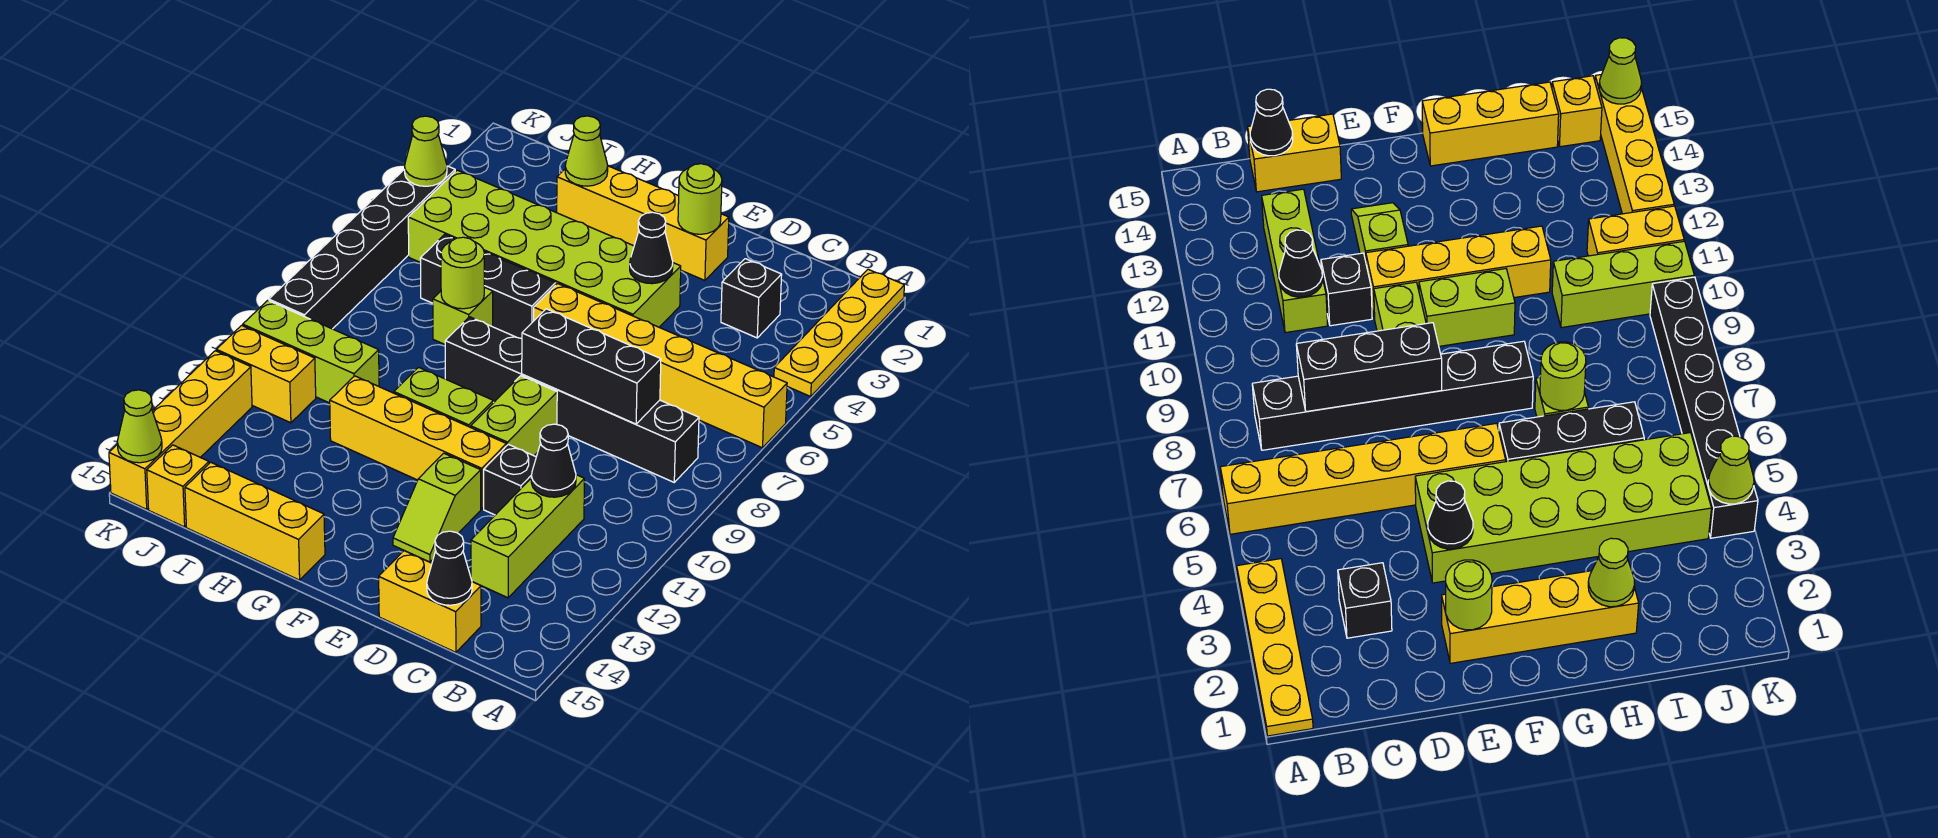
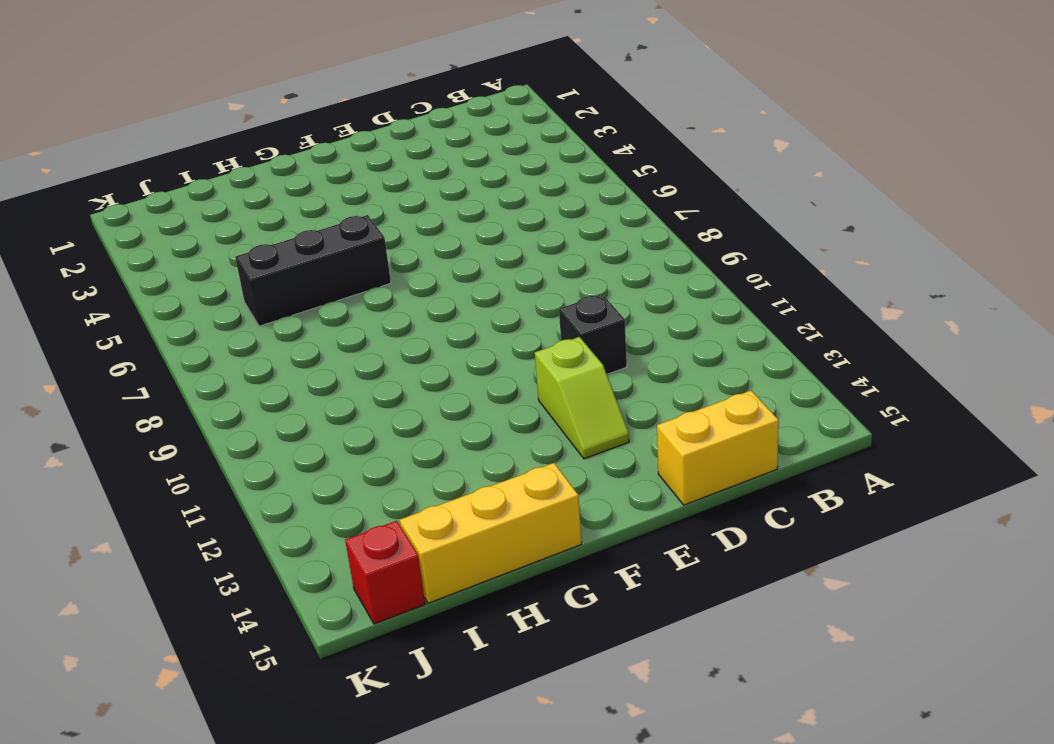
red 1x1 brick [345,521,425,624] -> yellow 1x1 brick [147,445,209,527]
none -> yellow 1x4 plate [774,269,904,396]
none -> yellow 1x6 brick [534,284,787,448]
none -> black 1x6 brick [445,317,699,482]
none -> black 1x1 brick [721,259,782,338]

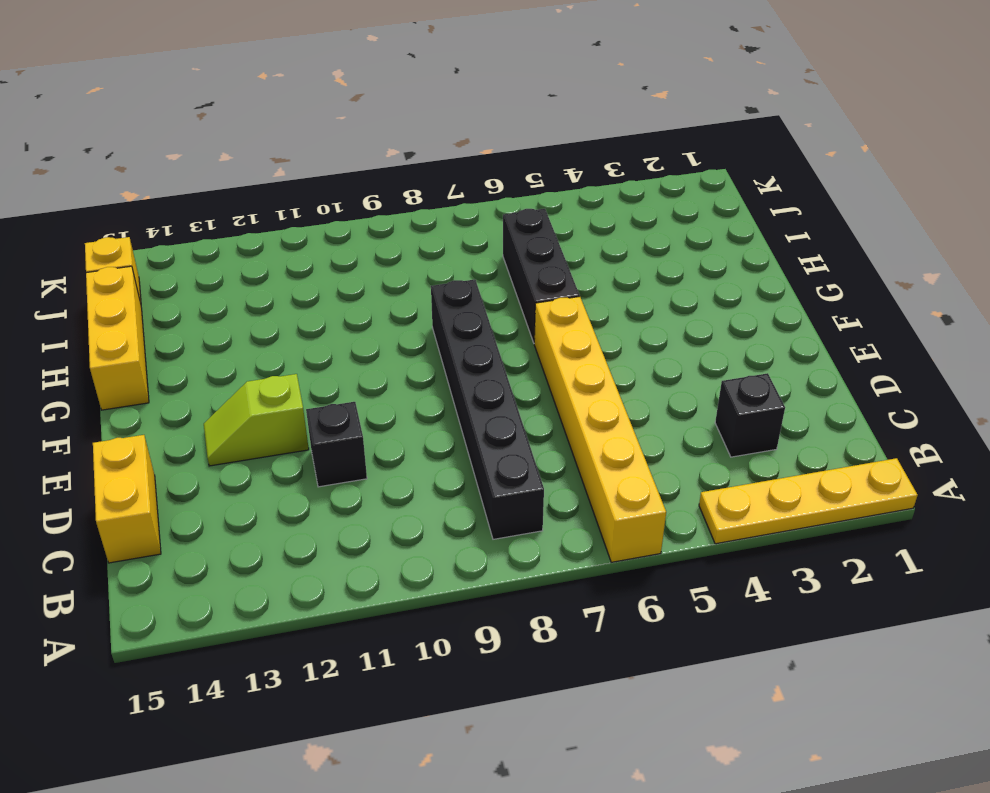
none -> lime 1x3 brick [471,475,584,598]
none -> yellow 1x4 brick [557,166,729,280]
none -> lime 2x6 brick [408,170,681,327]
none -> lime 1x2 brick [471,376,557,456]

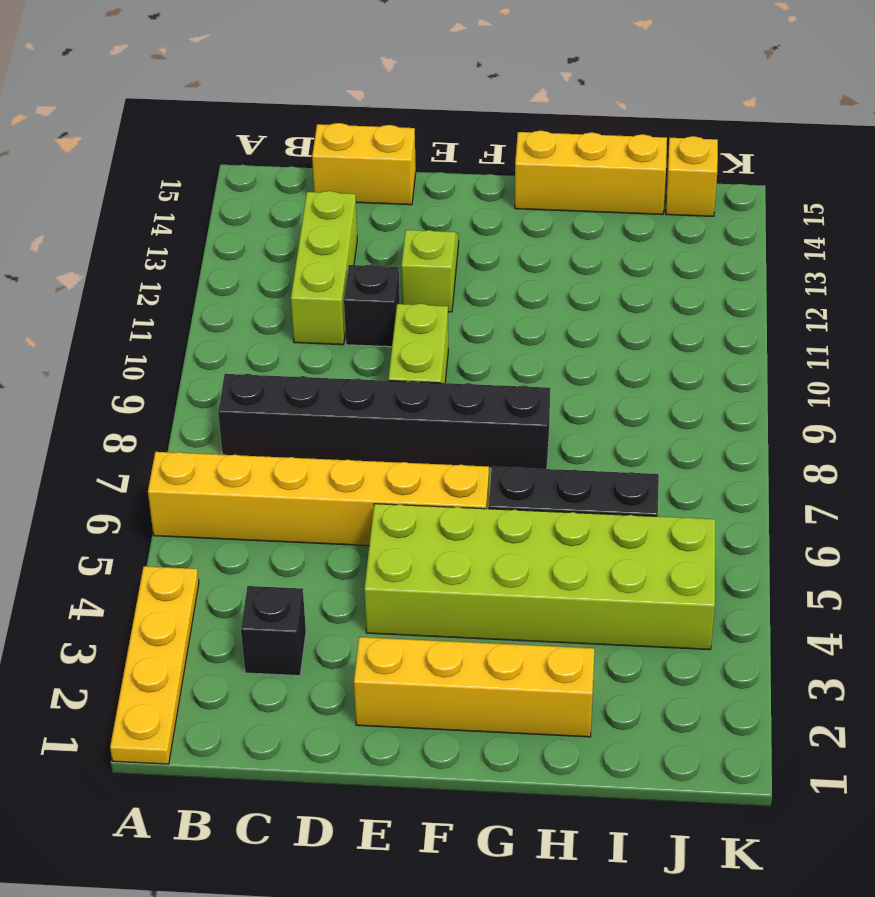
none -> yellow 1x4 brick [330,376,506,509]
none -> lime 1x2 brick [394,367,493,427]
none -> lime 1x1 brick [433,287,493,344]
none -> lime 1x3 brick [243,300,379,403]

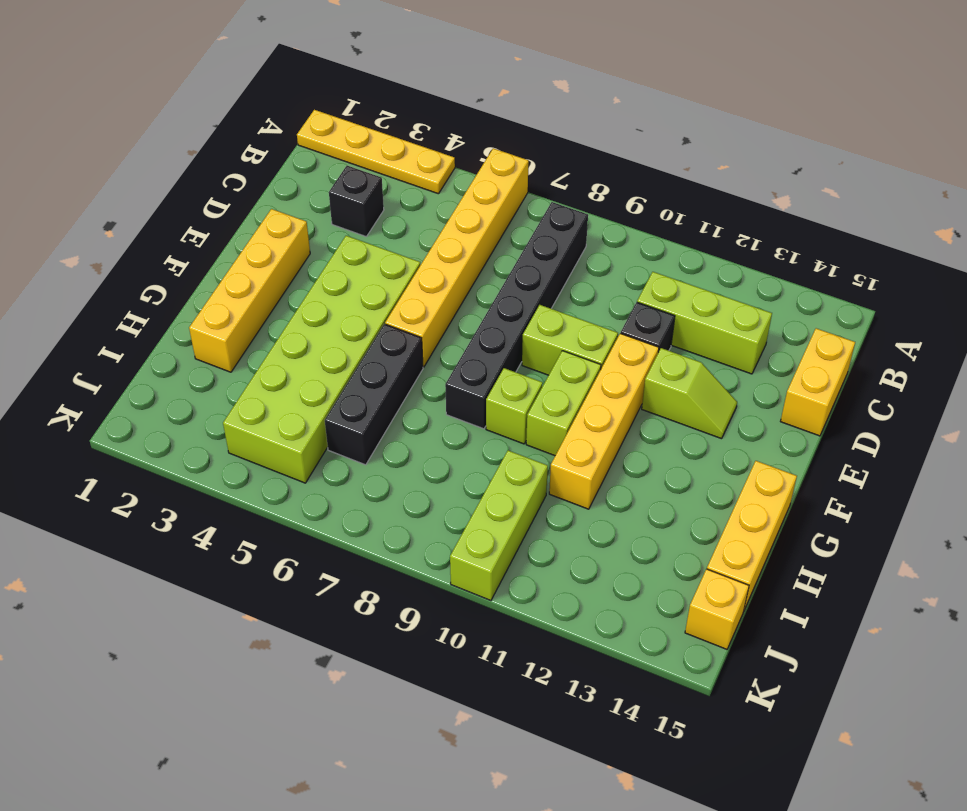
lime 1x1 brick [486,368,543,444] -> lime 1x1 brick moved to [433,287,493,344]
none -> yellow 1x2 brick [216,326,316,423]
none -> black 1x6 brick [269,166,455,329]
none -> yellow 1x4 brick [109,351,252,509]
none -> black 1x3 brick [522,309,661,424]

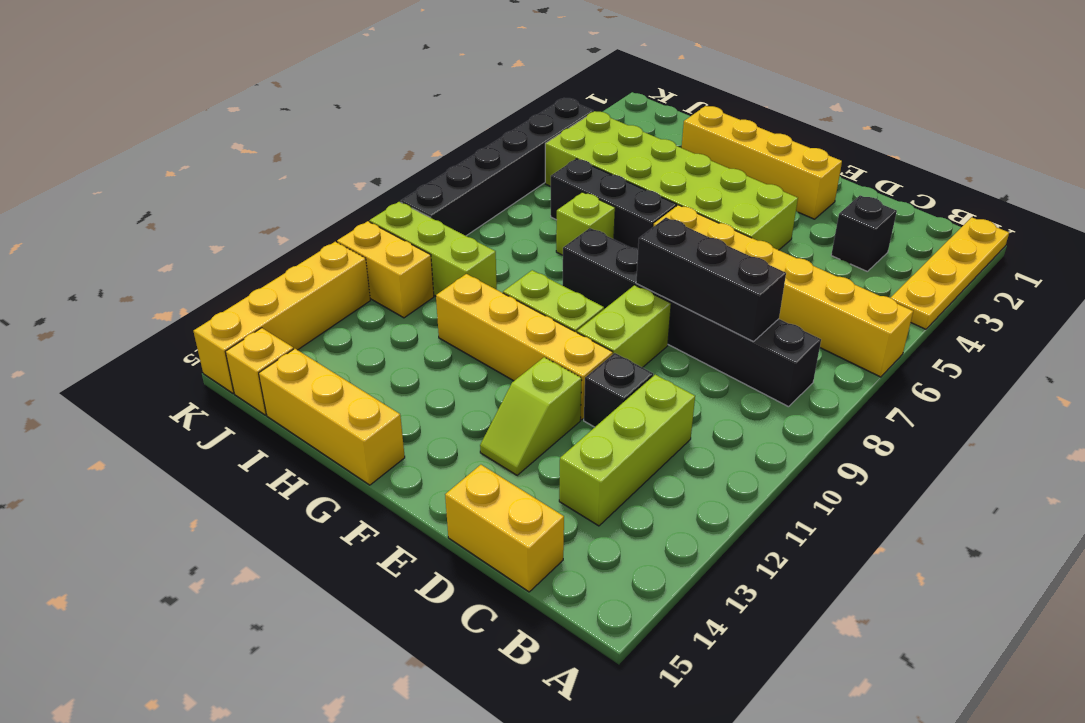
none -> black 1x1 cone [531,424,576,497]
none -> black 1x1 cone [427,531,472,605]
none -> lime 1x1 round brick [678,164,722,234]
none -> black 1x1 cone [630,212,673,284]

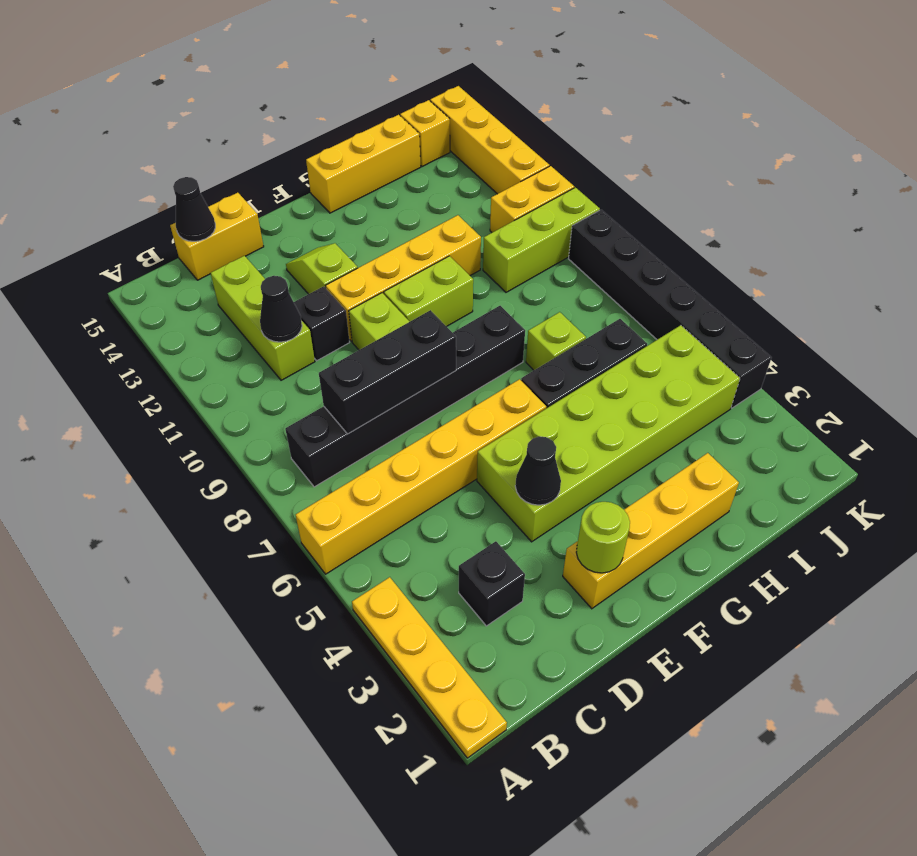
none -> lime 1x1 cone [565,116,608,186]
none -> lime 1x1 round brick [441,237,484,309]
none -> lime 1x1 cone [405,116,447,186]
none -> lime 1x1 cone [117,390,162,463]

